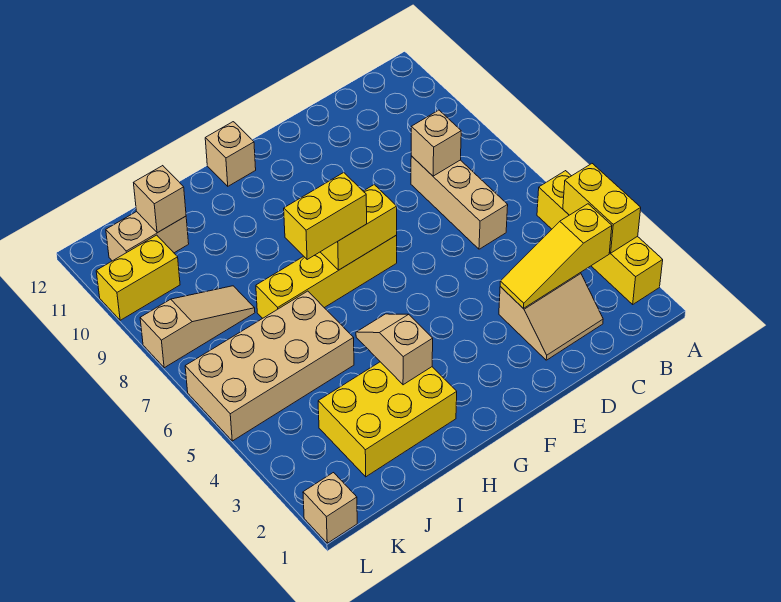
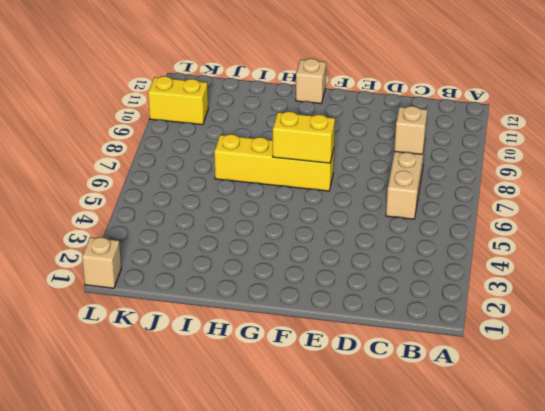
none -> yellow 1x4 brick [537,171,663,304]
none -> tan 2x2 slope [499,273,603,360]
none -> yellow 2x3 brick [318,362,457,477]

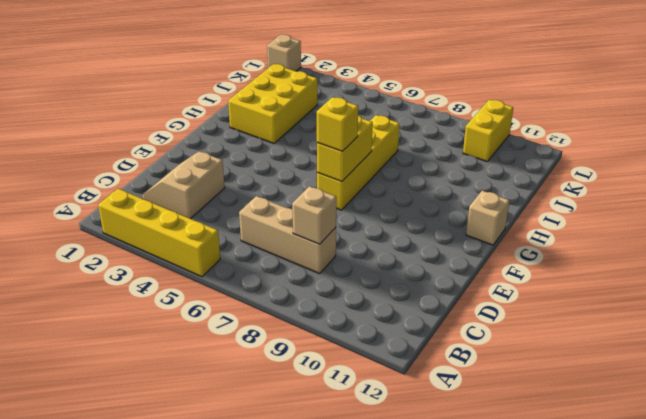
yellow 1x1 brick [316,97,358,151] -> none
none -> tan 2x4 brick [185,291,354,441]
none -> tan 1x3 slope [140,286,255,368]
none -> tan 1x2 brick [106,212,189,261]

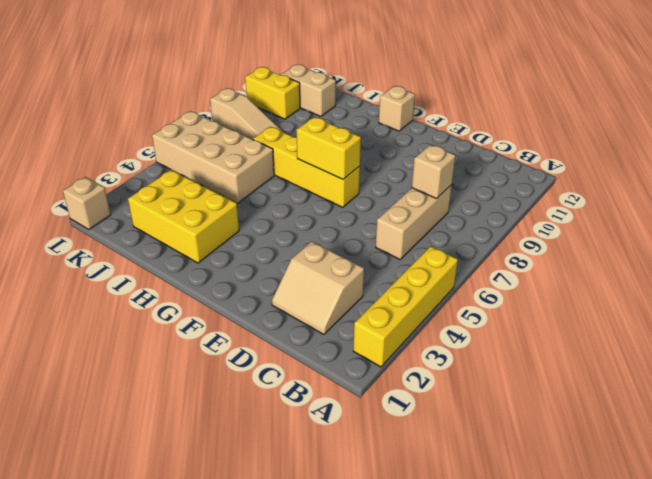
none -> yellow 1x2 brick [563,164,641,253]
none -> yellow 1x3 slope [500,204,612,308]
none -> tan 1x2 slope [356,314,433,385]

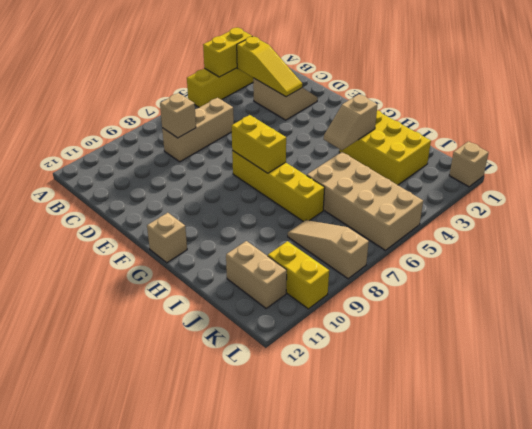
none -> tan 1x1 brick [134,166,186,233]
none -> yellow 1x2 brick [284,173,367,260]

